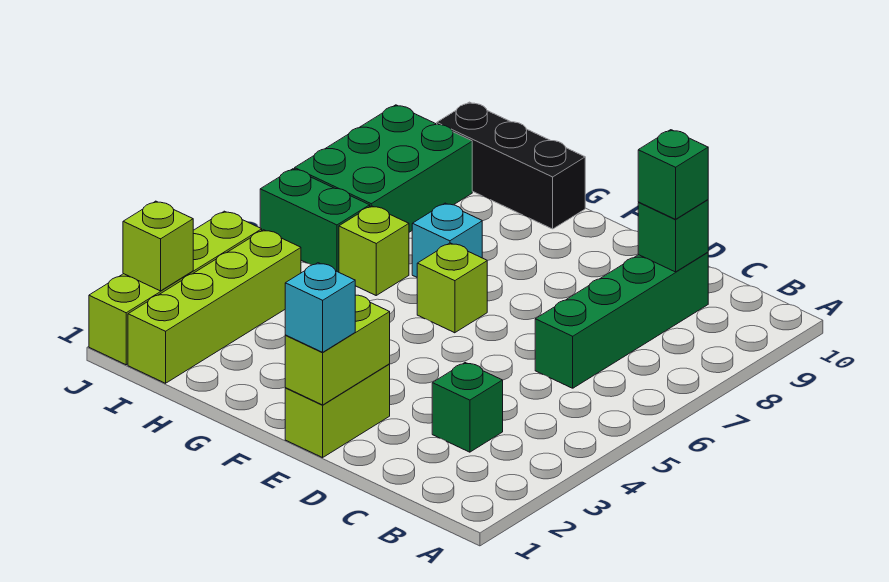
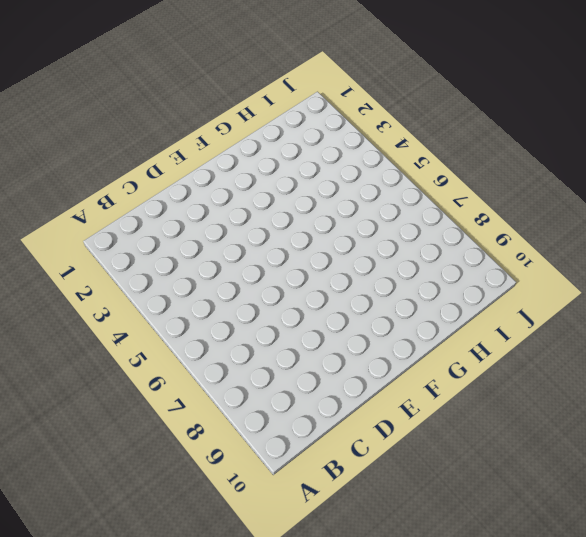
none -> green 1x1 brick [432,363,503,452]
none -> green 1x4 brick [535,252,708,388]
none -> lime 1x2 brick [285,364,390,458]

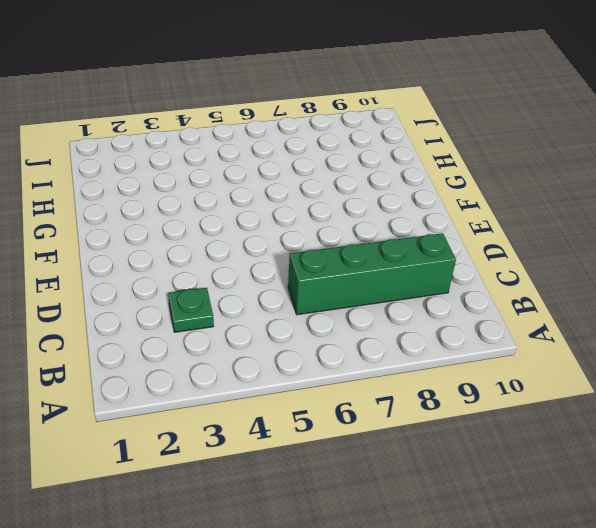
green 1x1 plate [168,288,214,332] -> green 1x1 brick [432,363,503,452]
none -> lime 1x2 brick [285,364,390,458]
none -> lime 1x1 brick [417,243,487,333]
none -> cyan 1x1 brick [412,203,482,277]

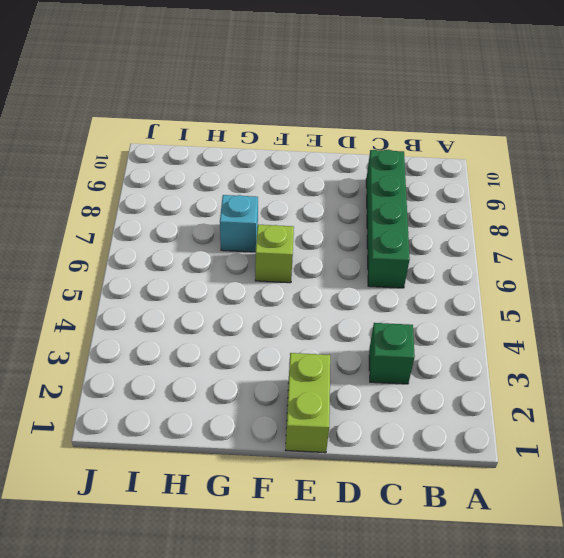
none -> black 1x3 brick [437,102,585,229]
none -> lime 1x1 brick [339,206,409,295]
none -> lime 1x4 brick [128,230,301,383]

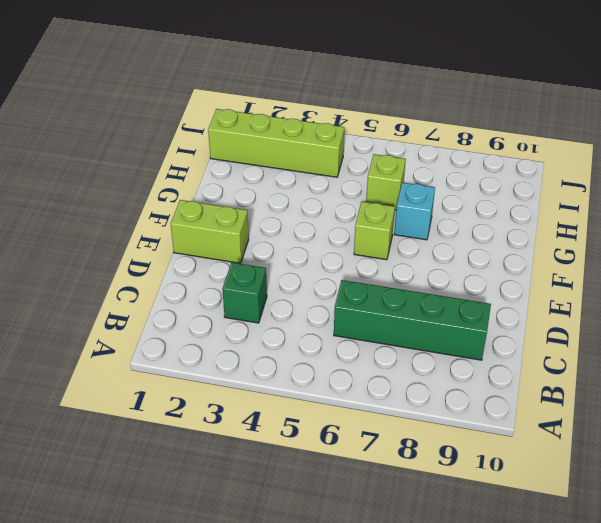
none -> black 1x3 brick [437,102,585,229]
none -> green 1x2 brick [260,169,370,272]
none -> green 2x3 brick [295,105,472,232]

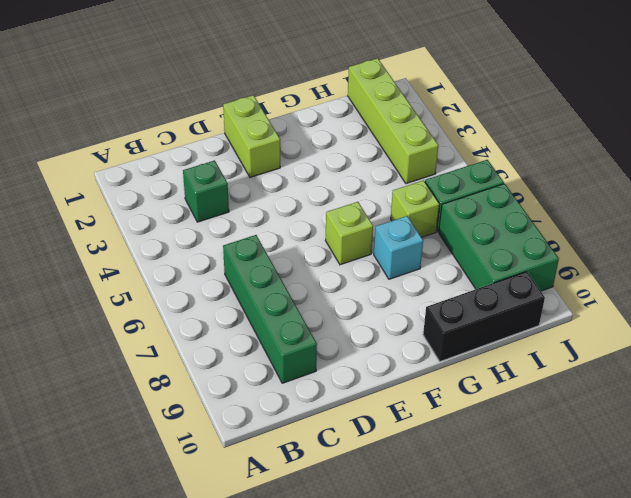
none -> lime 1x4 brick [89,211,262,365]
none -> green 1x1 brick [638,200,708,272]
none -> lime 1x2 brick [285,295,390,405]

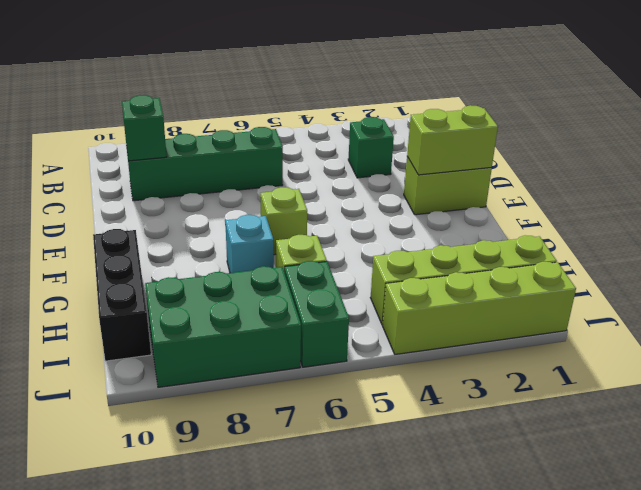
none -> lime 1x1 brick [123,201,193,291]
none -> green 1x1 brick [638,130,708,219]
none -> cyan 1x1 brick [285,263,355,352]

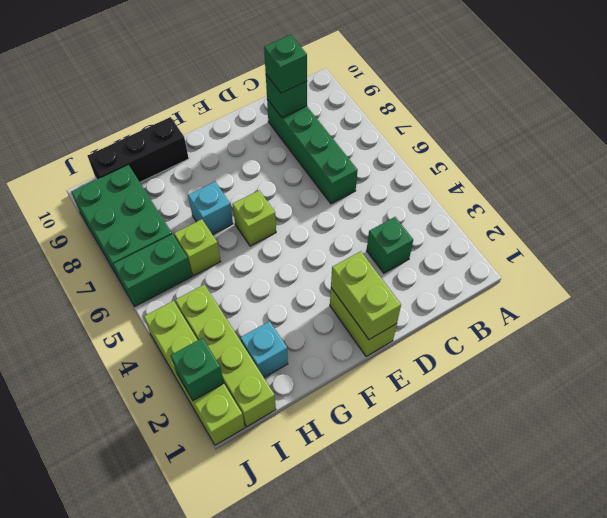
cyan 1x1 brick [240,321,288,378] -> cyan 1x1 brick moved to [285,263,355,352]
green 1x1 brick [170,338,224,401] -> lime 1x1 brick [123,201,193,291]

